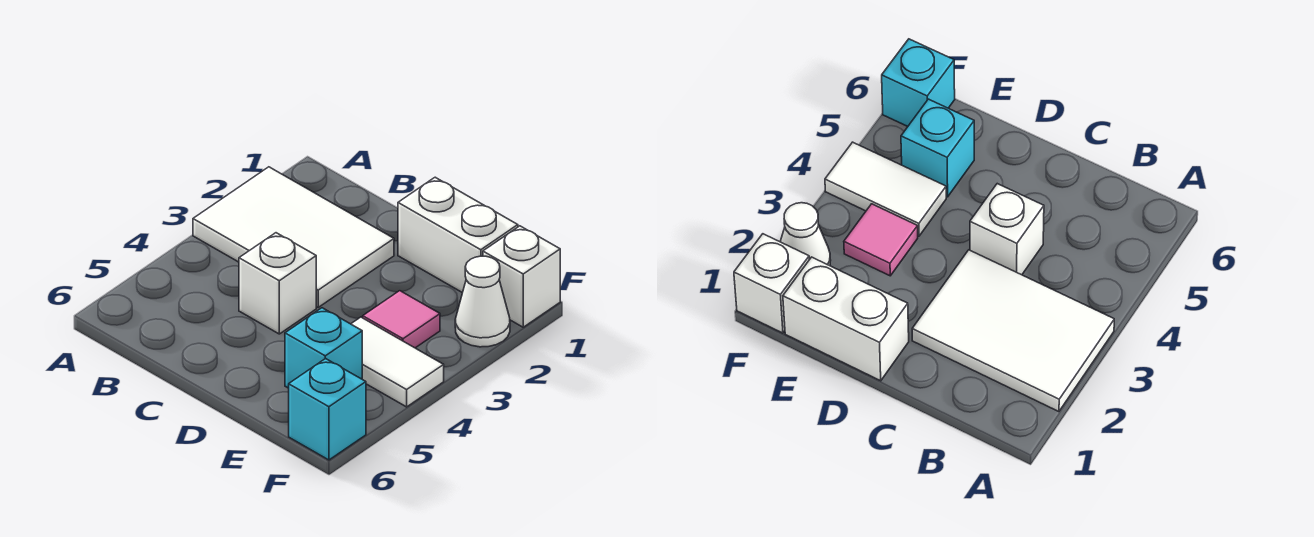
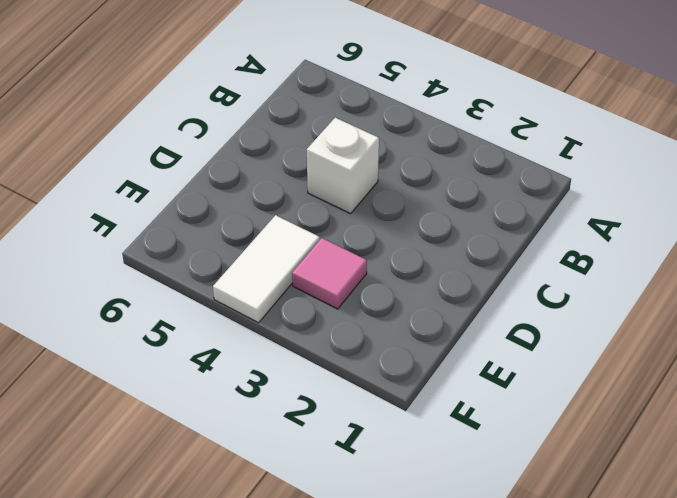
none -> white 2x3 tile [193,167,394,307]
none -> white 1x2 brick [398,177,518,293]

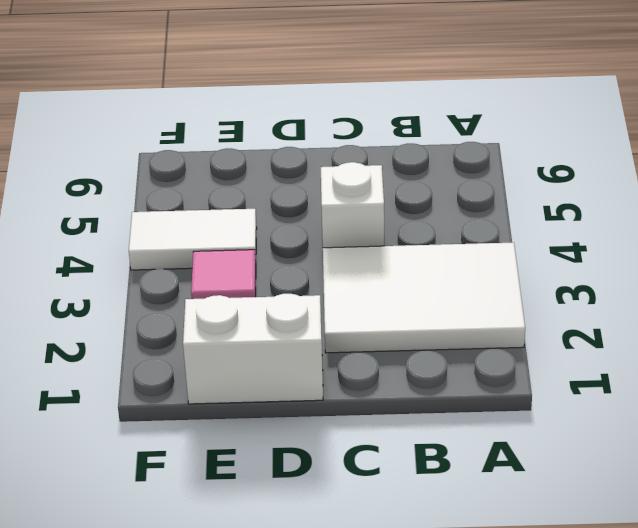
none -> cyan 1x1 brick [285,308,362,388]
none -> white 1x1 brick [483,226,560,327]

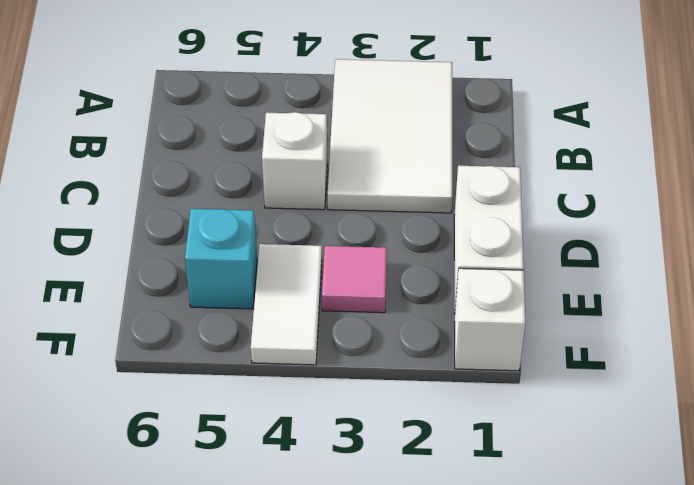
none -> white 1x1 cone [455,256,510,347]
none -> cyan 1x1 brick [289,359,366,460]

